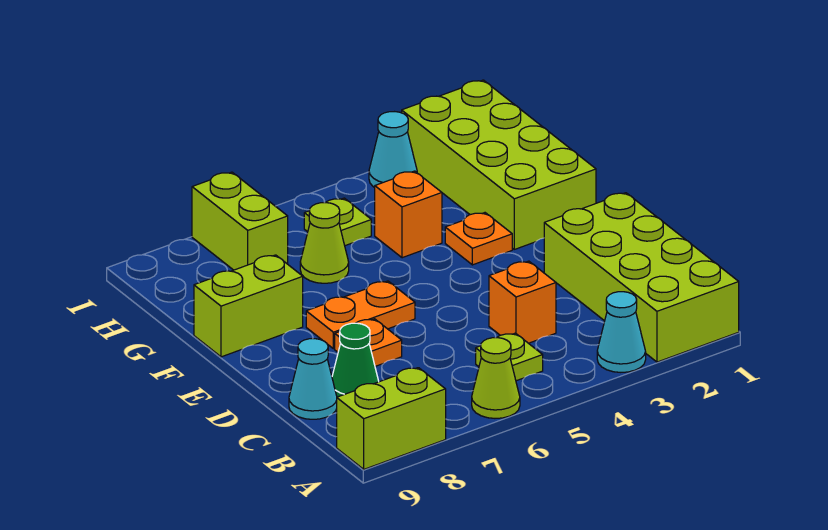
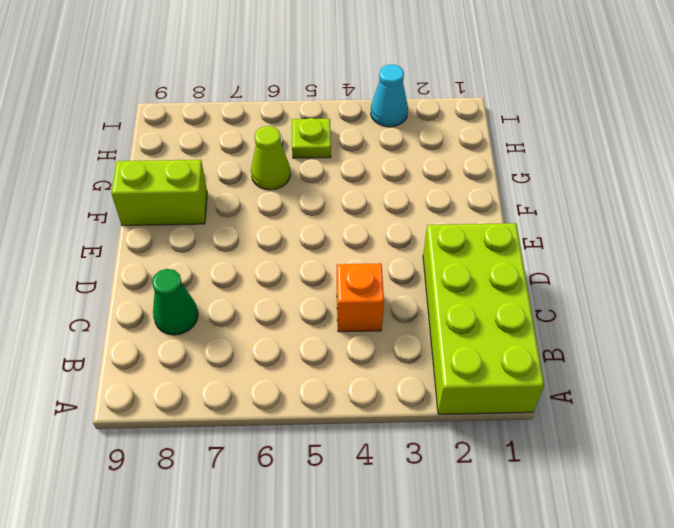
none -> cyan 1x1 cone [597,292,646,372]
none -> lime 1x1 cone [472,337,520,418]
none -> lime 1x2 brick [337,368,446,469]

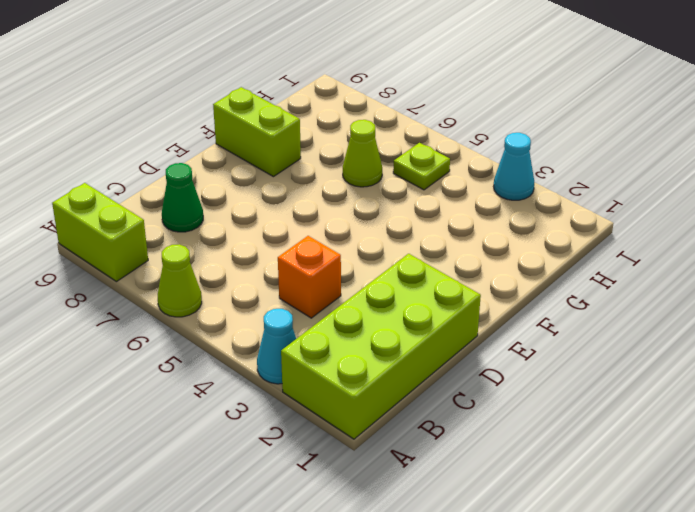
none -> lime 1x1 plate [476,333,543,381]
none -> cyan 1x1 cone [289,339,337,419]
none -> orange 1x1 plate [335,319,402,366]

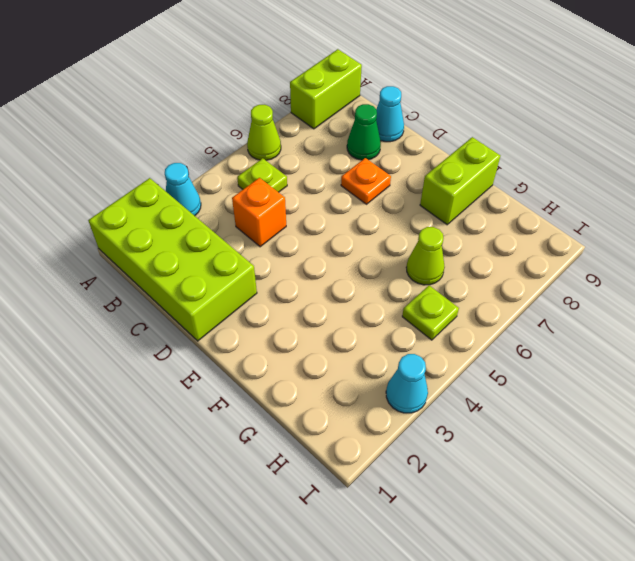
none -> orange 1x2 plate [306,281,415,349]
none -> lime 2x4 brick [402,80,596,249]
none -> orange 1x1 plate [445,213,512,265]

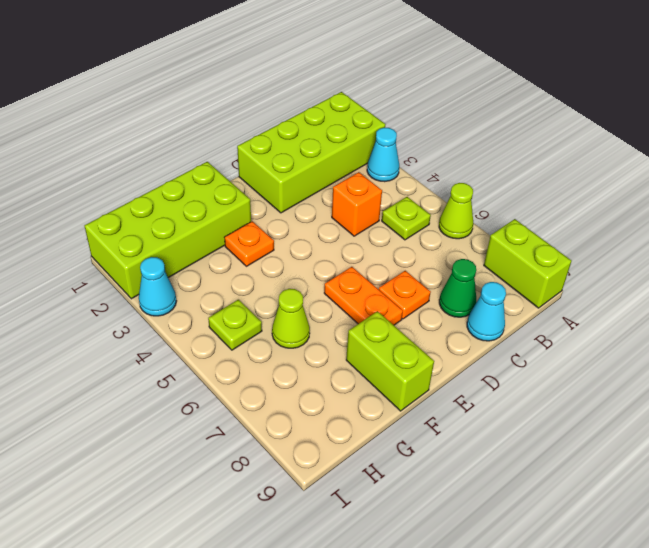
none -> orange 1x1 brick [375,171,442,258]
none -> lime 1x2 brick [192,172,288,270]

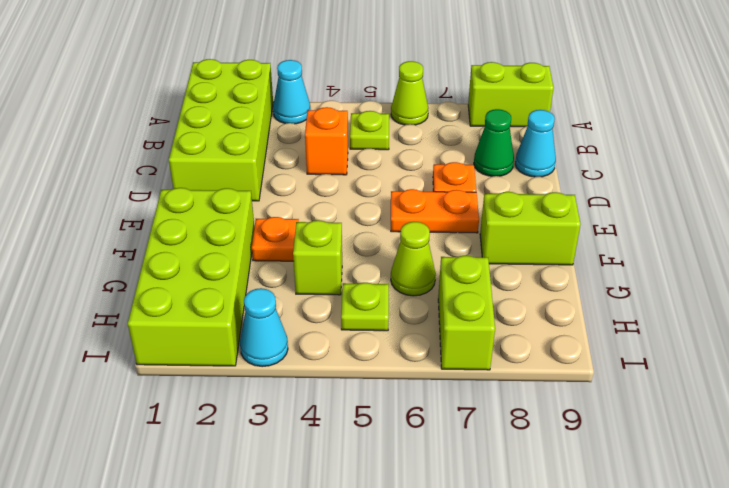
lime 1x1 brick [293,220,342,295] -> orange 1x1 brick [375,171,442,258]

